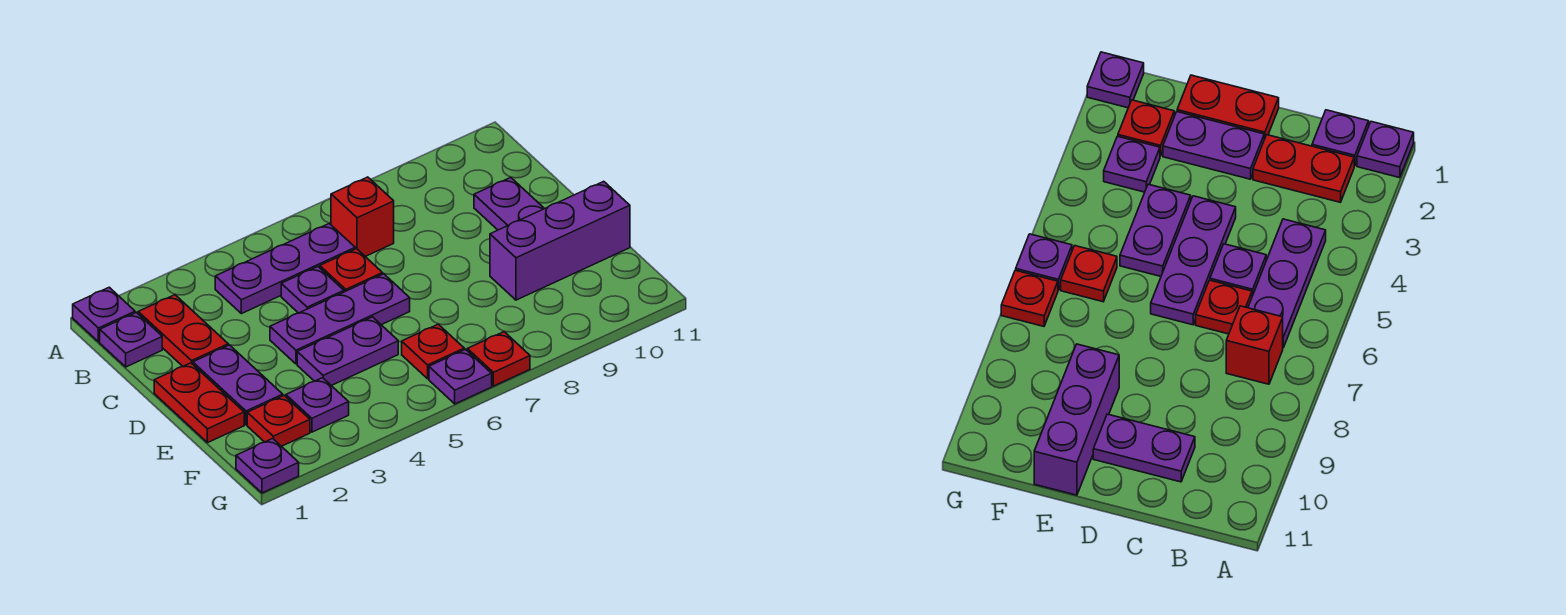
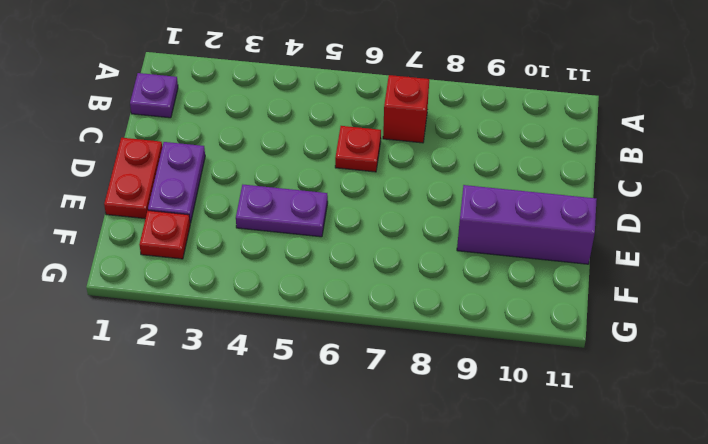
none -> purple 1x1 plate [73,287,135,342]
none -> red 1x2 plate [138,295,228,366]
none -> purple 1x3 plate [215,224,355,314]

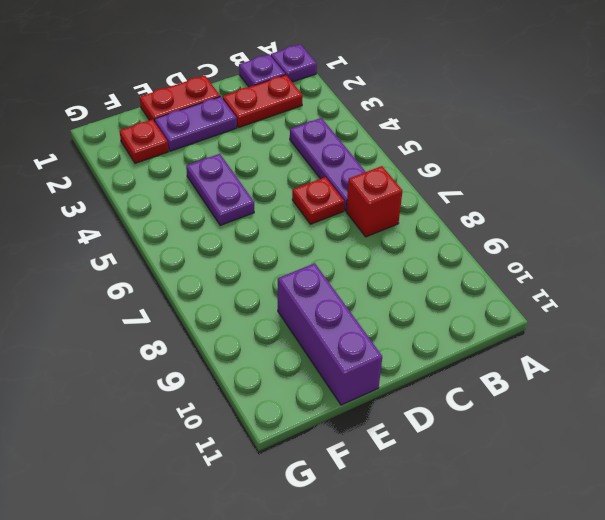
none -> purple 1x1 plate [281,267,344,313]
none -> purple 1x2 plate [474,177,544,230]
none -> purple 1x3 plate [270,274,410,364]

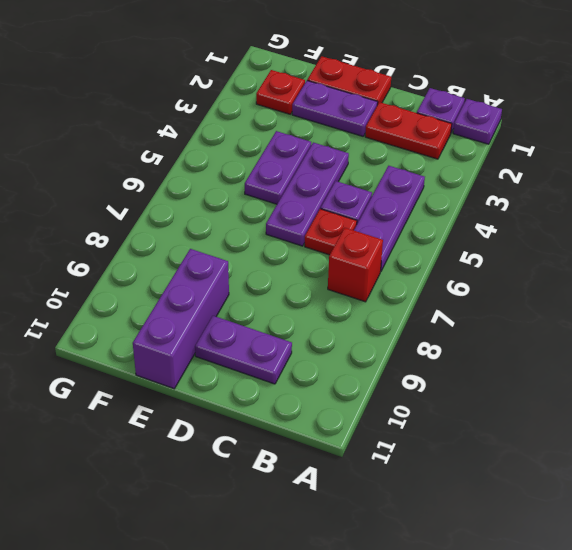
none -> purple 1x1 plate [286,378,349,432]
none -> red 1x1 plate [402,324,464,379]
none -> purple 1x1 plate [236,438,299,493]

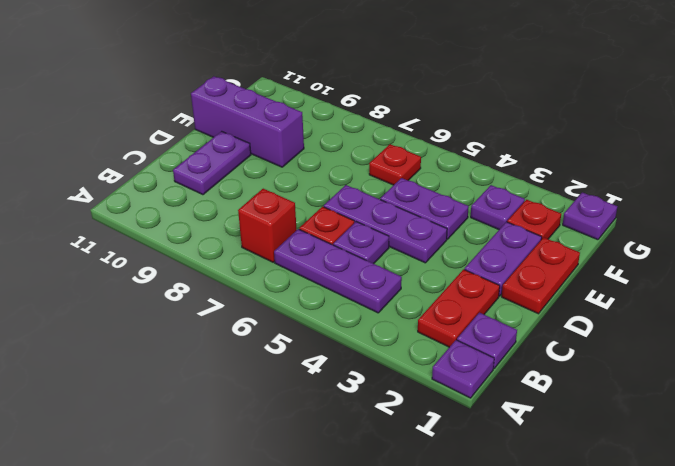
none -> purple 1x1 plate [429,350,492,404]
none -> red 1x1 plate [467,332,530,386]

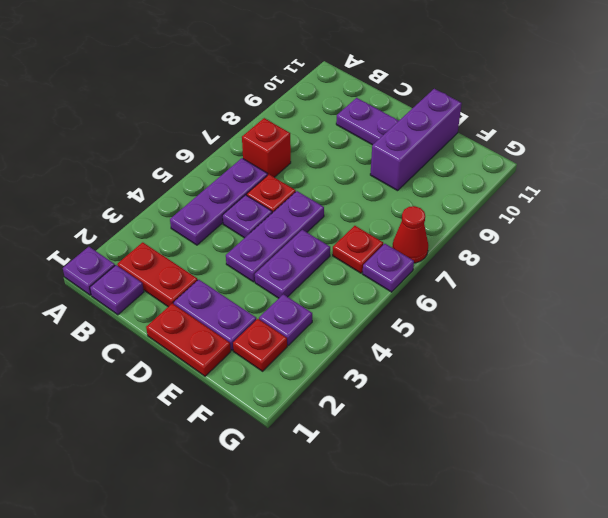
red 1x1 cone [392,206,428,263] -> red 1x1 plate [467,332,530,386]
none -> purple 1x1 plate [236,438,299,493]

